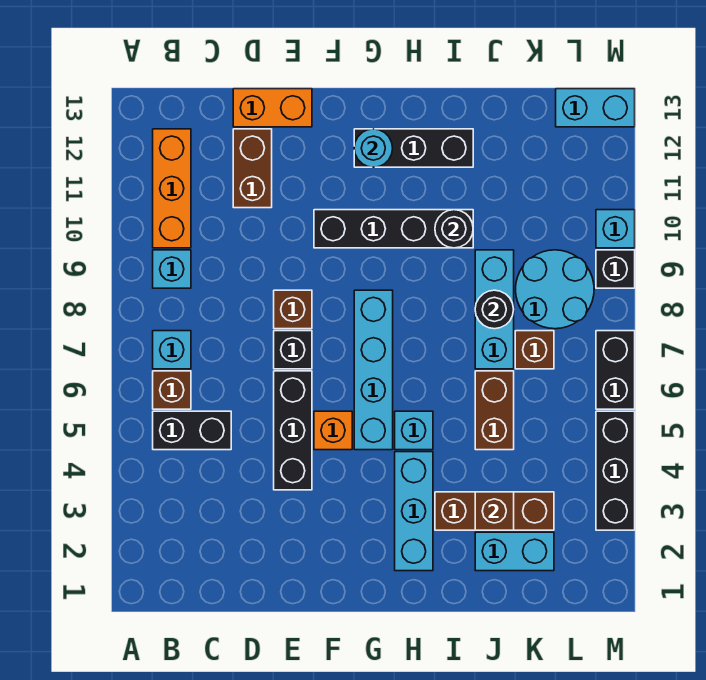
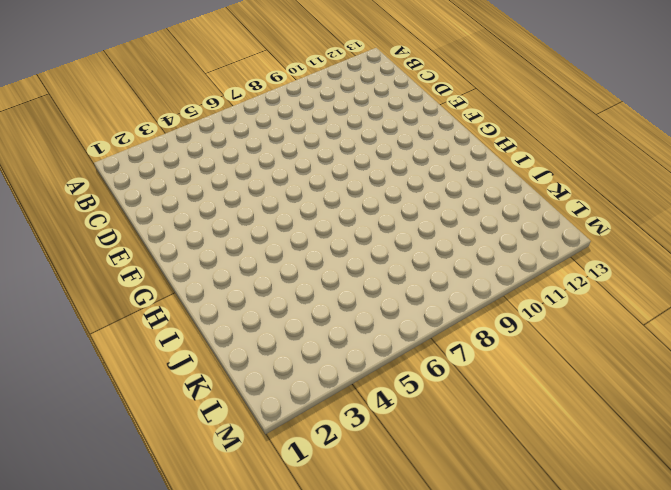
none -> black 1x2 brick [153,411,231,450]
none -> brown 1x1 brick [153,371,191,409]
none -> cyan 1x1 brick [153,331,191,369]
none -> cyan 1x1 brick [153,250,191,288]

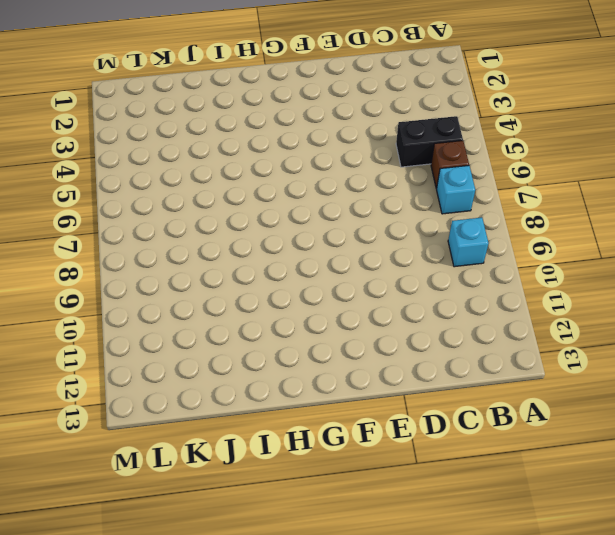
none -> orange 1x3 brick [153,129,191,248]
none -> brown 1x2 brick [233,129,272,208]
none -> orange 1x2 brick [233,89,312,127]
none -> black 1x3 brick [274,371,312,490]

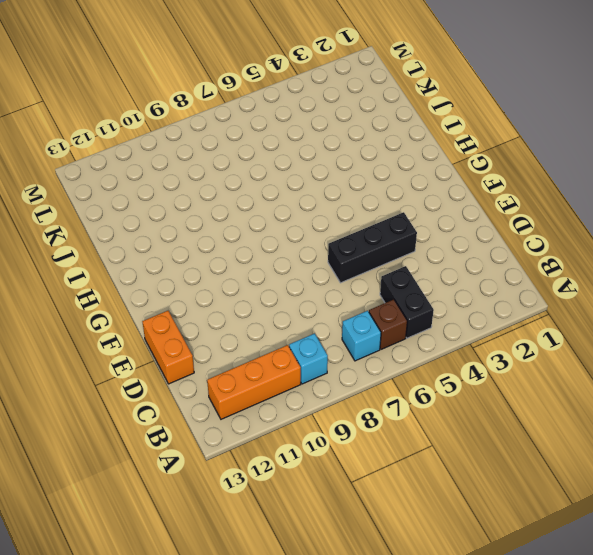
none -> brown 1x2 brick [233,129,272,208]
none -> black 1x1 brick [274,331,312,369]
none -> brown 1x1 brick [274,290,312,329]
none -> orange 1x1 brick [314,411,352,450]

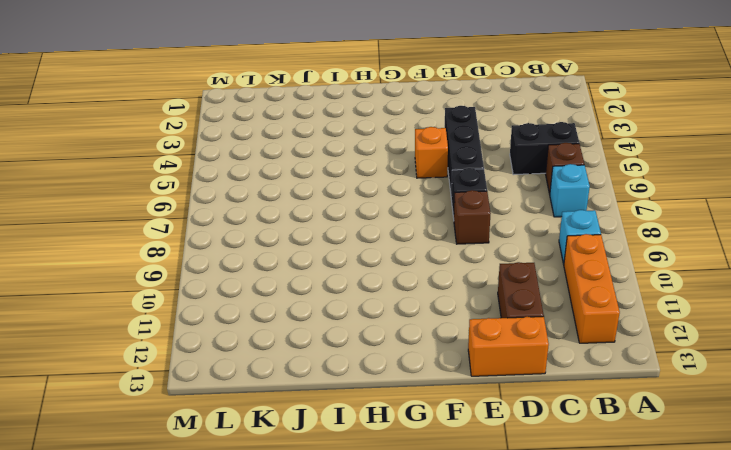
none -> black 1x4 brick [314,210,473,248]
none -> cyan 1x4 brick [354,290,393,450]
none -> black 1x3 brick [354,129,473,167]
none -> cyan 1x3 brick [395,452,433,571]

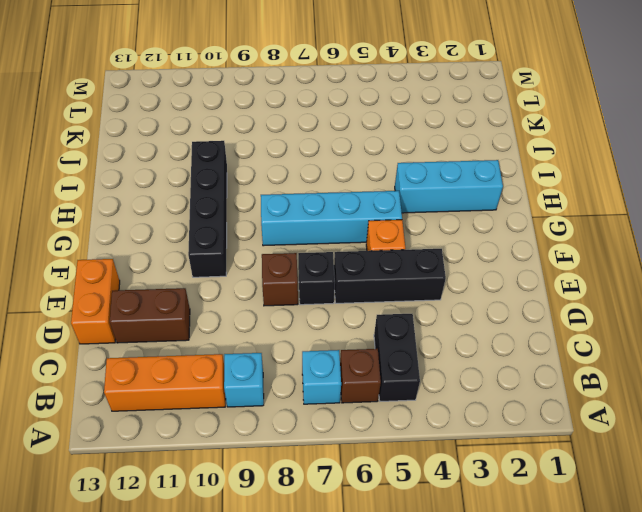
none -> black 1x3 brick [354,129,473,167]
none -> cyan 1x1 brick [395,411,433,450]
none -> brown 1x3 brick [435,492,554,530]
none -> cyan 1x2 brick [475,532,554,571]

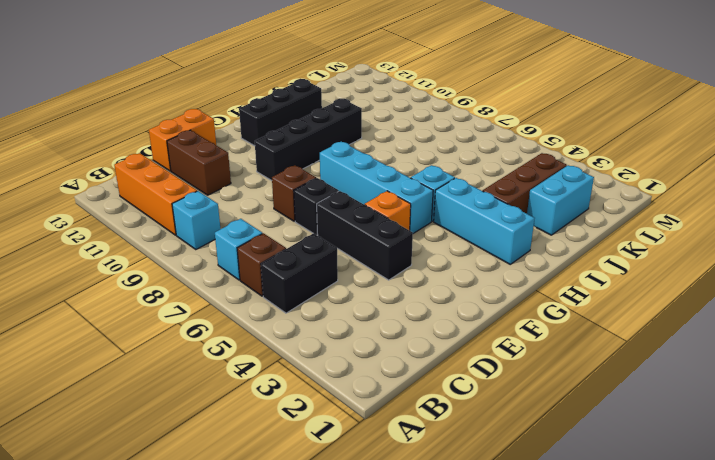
none -> brown 1x2 brick [475,371,514,450]
none -> cyan 1x3 brick [475,250,514,369]
none -> brown 1x1 brick [515,331,554,369]
none -> cyan 2x2 round brick [516,250,594,329]

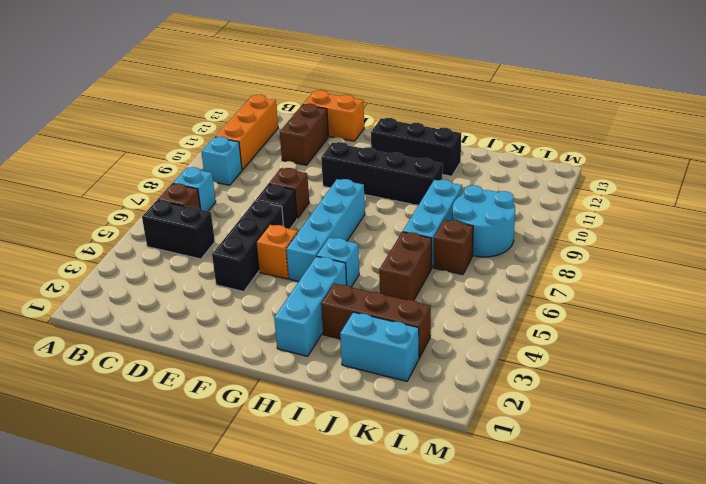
none -> cyan 1x2 brick [556,89,635,127]
none -> black 1x3 brick [596,411,635,530]
none -> black 1x2 brick [596,331,635,409]
none -> black 1x1 brick [596,250,635,288]

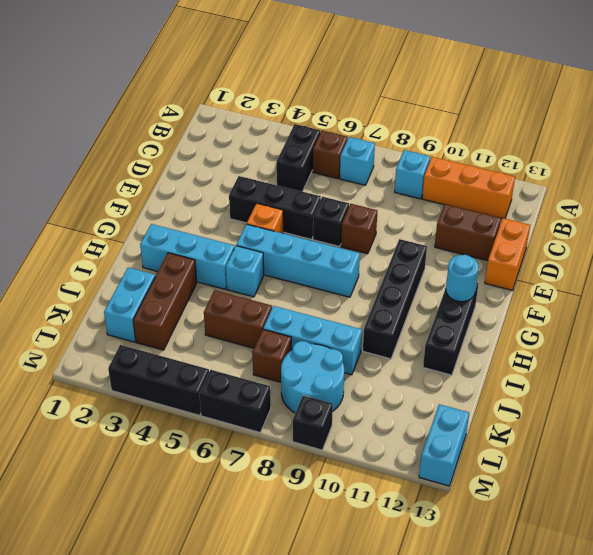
none -> cyan 1x1 brick [596,210,635,248]
none -> black 1x1 round brick [435,210,473,248]
none -> brown 1x1 brick [475,492,514,530]
none -> black 1x1 round brick [475,290,514,329]

